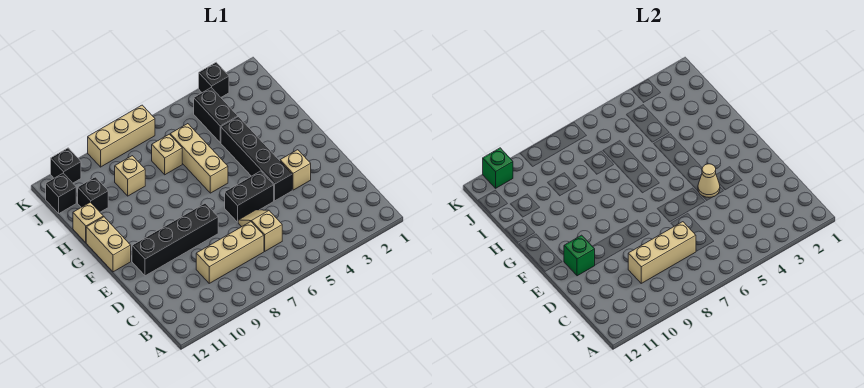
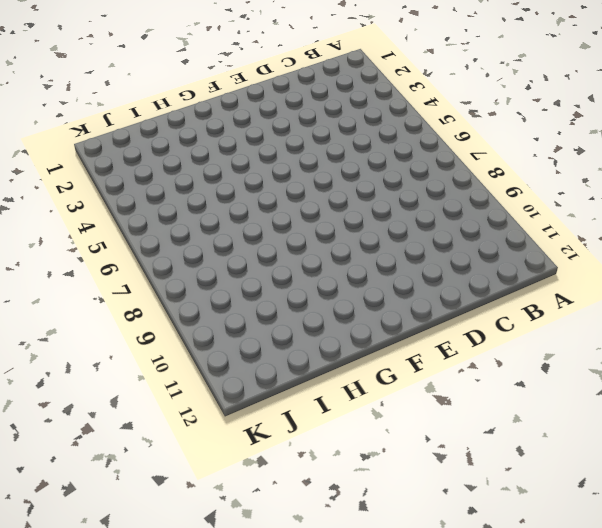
none -> tan 1x2 slope [238,210,282,251]
none -> tan 1x3 brick [196,222,264,283]
none -> tan 1x1 brick [280,150,311,190]

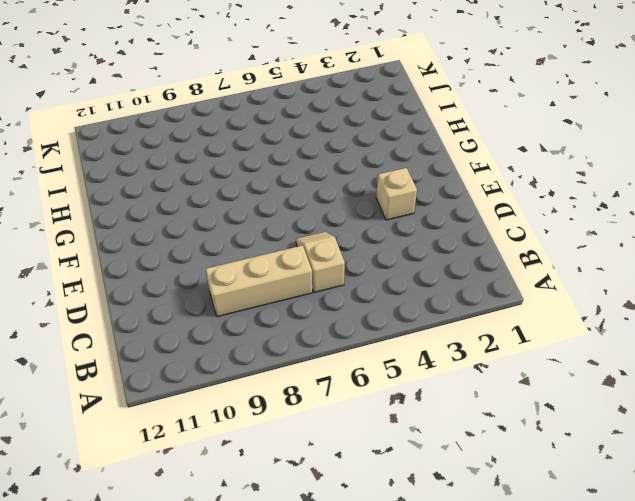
none -> black 1x4 brick [221,117,292,201]
none -> black 1x2 brick [225,171,274,222]
none -> black 1x4 brick [132,203,218,276]

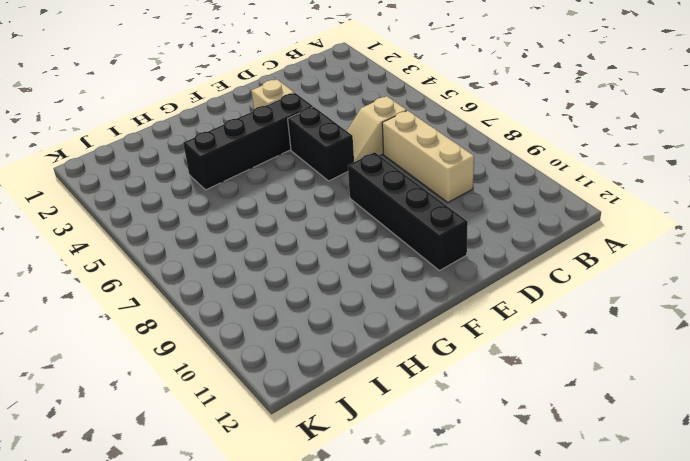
none -> tan 1x2 brick [86,217,131,272]
none -> tan 1x3 brick [170,124,228,193]
none -> tan 1x1 brick [73,202,103,243]

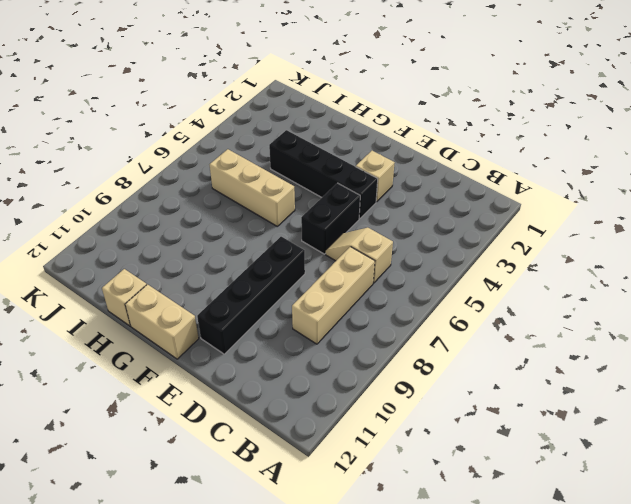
none -> black 1x2 brick [194,88,238,143]
none -> tan 1x1 brick [152,134,182,175]
none -> tan 1x1 brick [115,156,145,196]

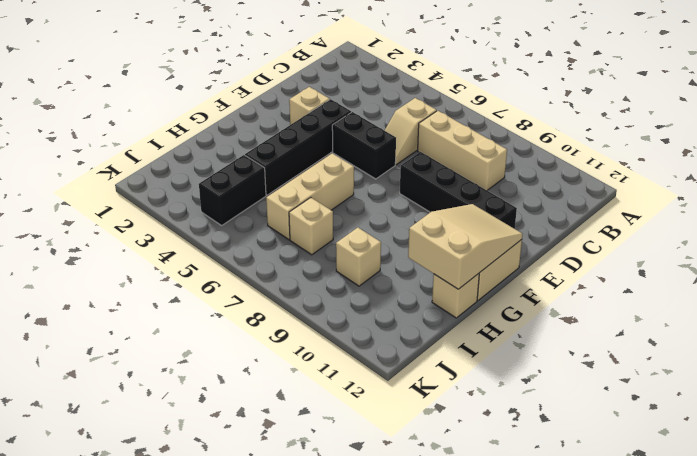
tan 2x3 slope [408,204,523,289] -> none
none -> black 1x1 brick [78,177,108,212]
none -> black 1x1 brick [46,173,76,213]
none -> black 1x1 brick [199,63,229,97]

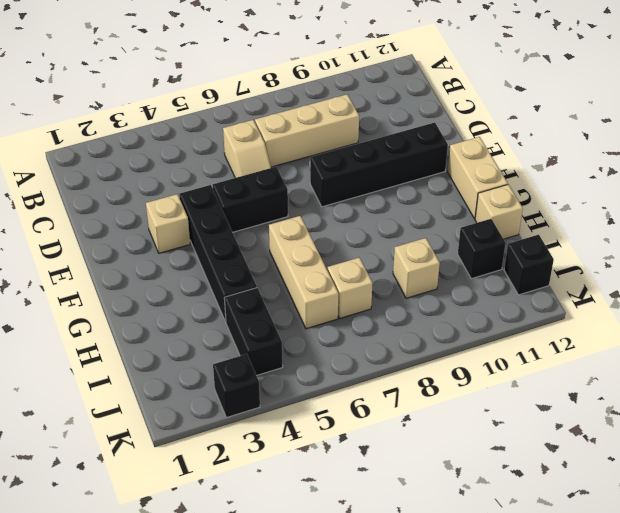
none -> tan 1x3 brick [88,105,155,167]
none -> black 1x1 brick [51,148,81,183]
none -> tan 1x3 brick [628,222,696,283]

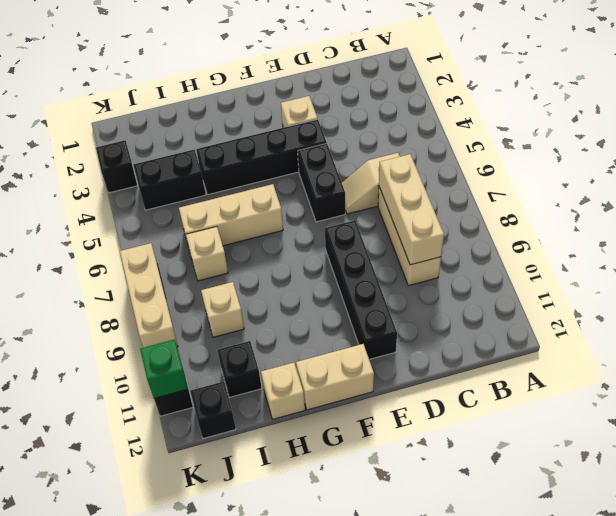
none -> tan 1x1 cone [698,164,720,197]
none -> green 1x1 brick [564,235,595,276]

